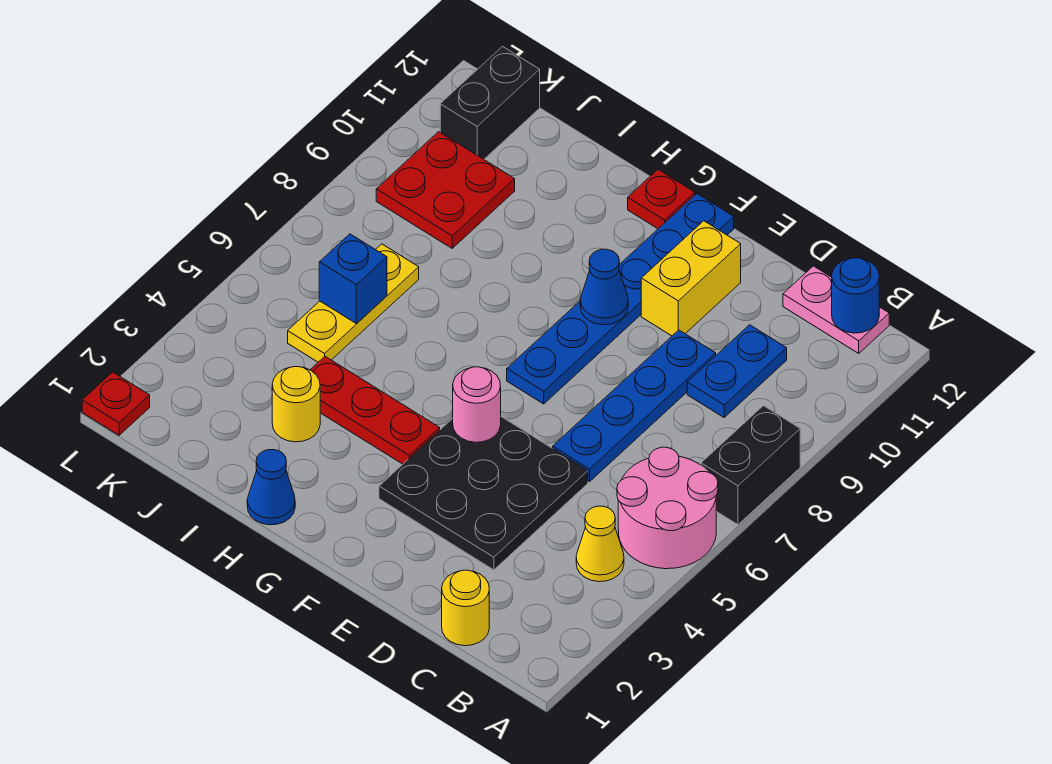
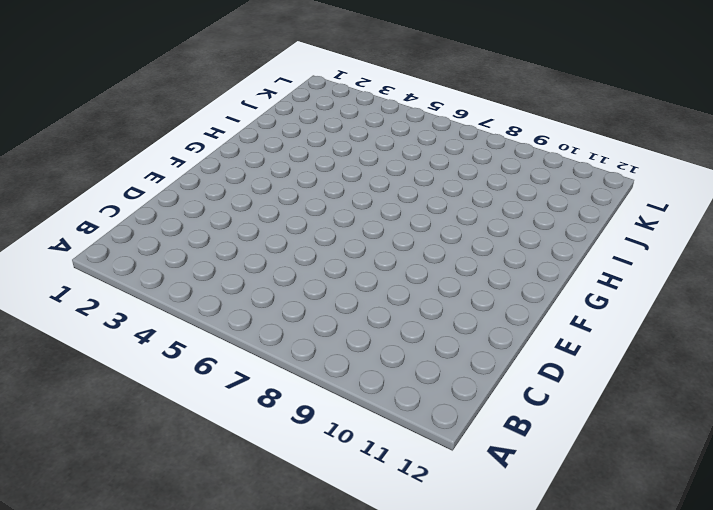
none -> pink 2x2 round brick [617,447,718,569]
none -> black 1x2 brick [701,406,800,525]
none -> yellow 1x1 cone [576,506,624,582]

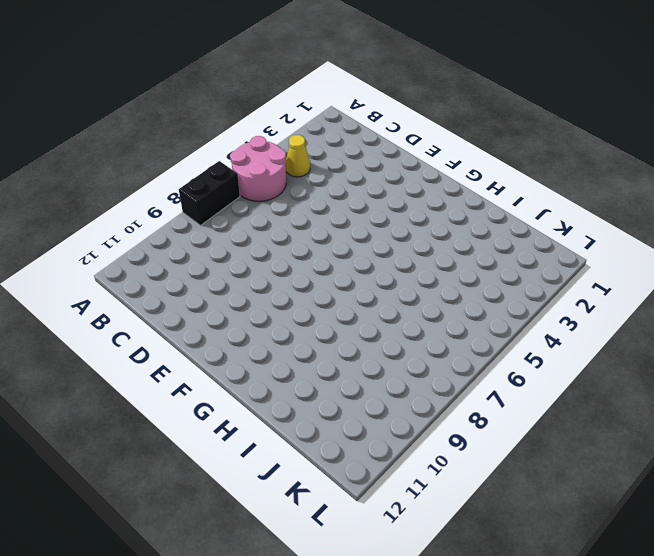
none -> pink 1x2 plate [783,266,889,353]
none -> yellow 1x1 round brick [442,570,489,646]
none -> blue 1x2 plate [687,325,787,417]

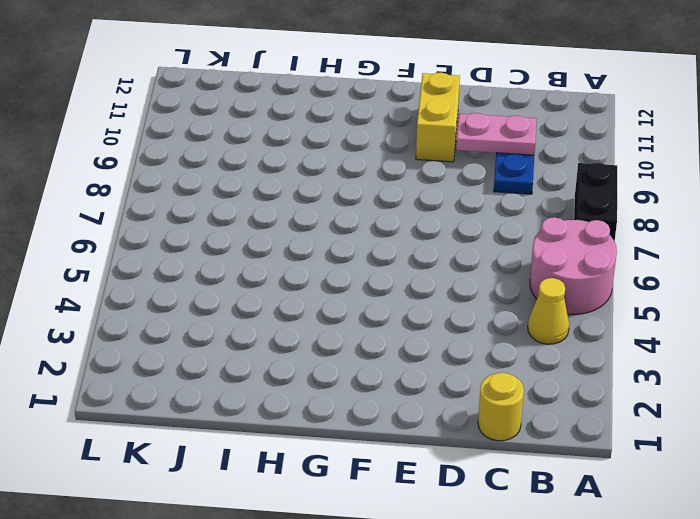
pink 1x2 plate [456,113,537,155] -> pink 1x2 plate moved to [783,266,889,353]
none -> black 3x3 plate [379,417,588,570]
none -> blue 1x4 plate [553,330,716,482]
none -> blue 1x6 plate [507,194,734,404]

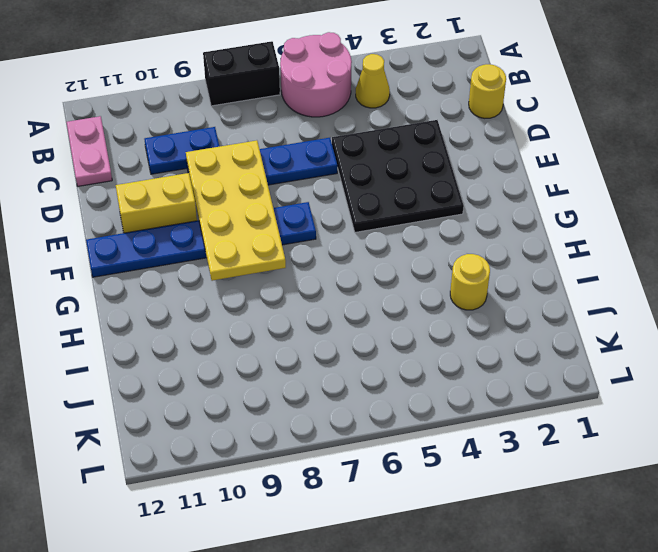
yellow 2x4 plate [186,140,286,281] -> blue 1x1 cone [580,249,628,325]
none -> red 1x3 plate [310,357,440,464]
none -> red 1x1 plate [628,170,695,229]
none -> blue 1x1 cone [247,450,295,525]

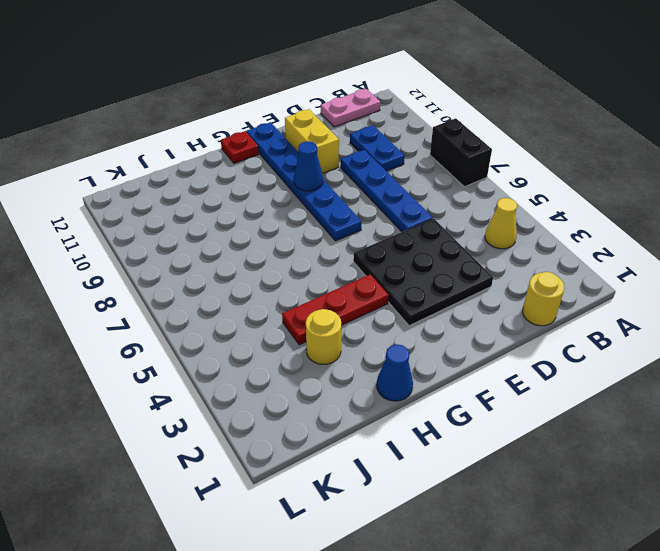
none -> pink 2x2 round brick [617,447,718,569]
none -> yellow 1x3 plate [288,244,419,362]
none -> red 2x2 plate [376,132,515,248]

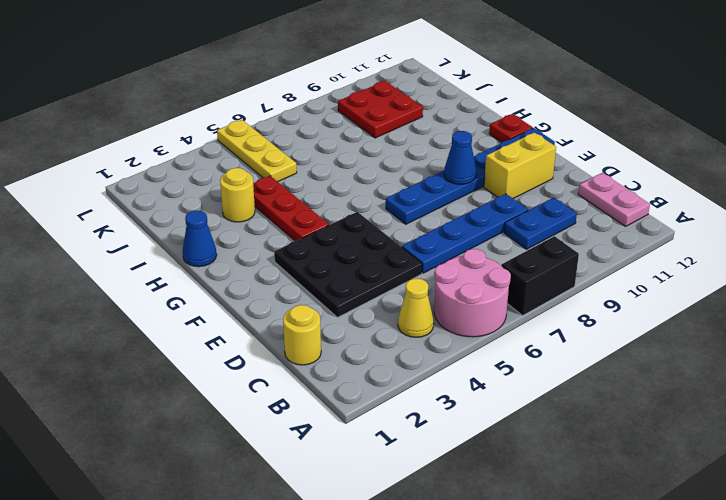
yellow 1x3 plate [217,120,297,182] -> yellow 1x3 plate turned to [288,244,419,362]
none -> black 1x2 brick [440,46,540,159]
none -> red 1x1 plate [82,372,150,435]
none -> blue 1x1 round brick [832,258,879,333]

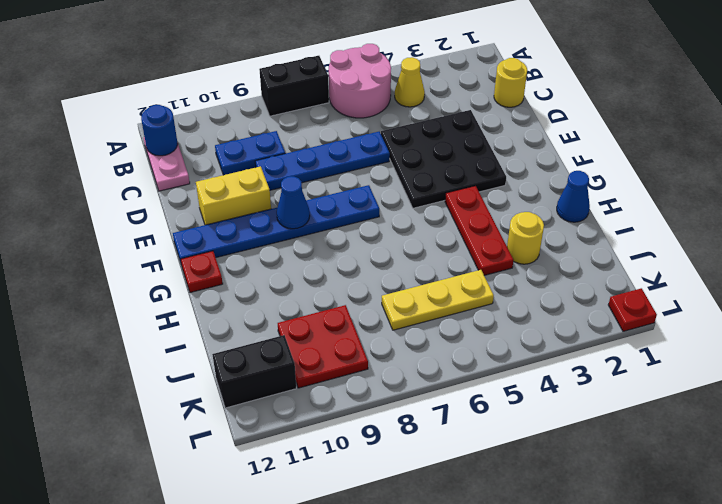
none -> pink 1x1 round brick [453,367,501,442]
none -> blue 1x1 brick [319,234,387,323]

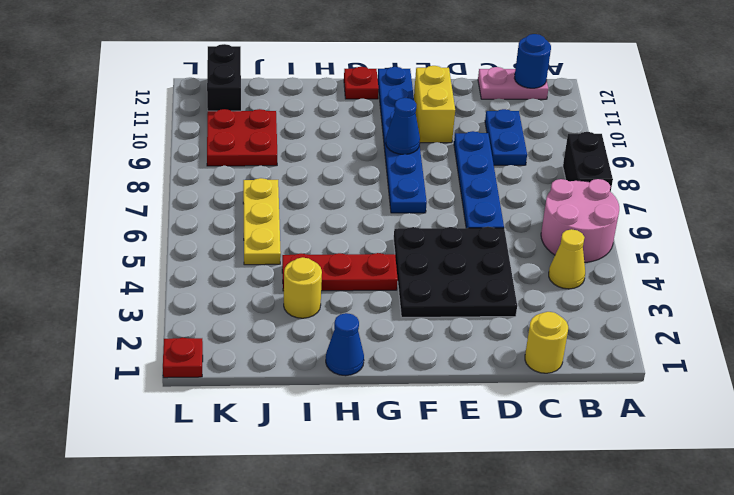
none -> pink 1x1 round brick [453,367,501,442]
none -> blue 1x1 brick [319,234,387,323]

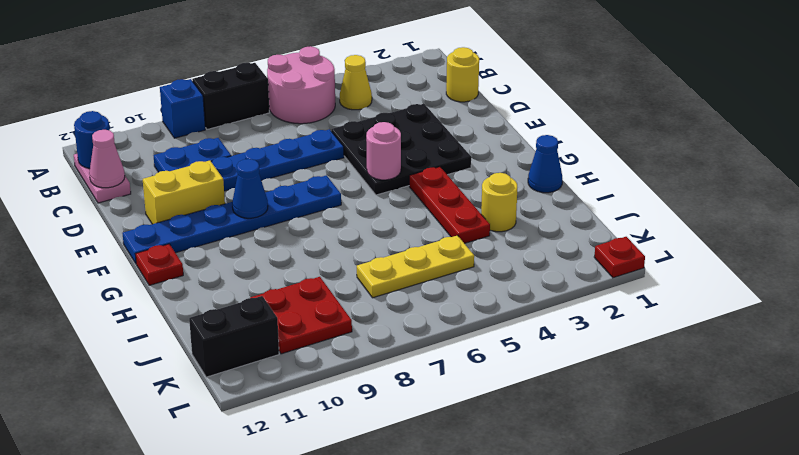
blue 1x1 brick [160,79,205,138] -> blue 1x1 brick moved to [319,234,387,323]
pink 1x1 cone [89,130,125,188] -> none

